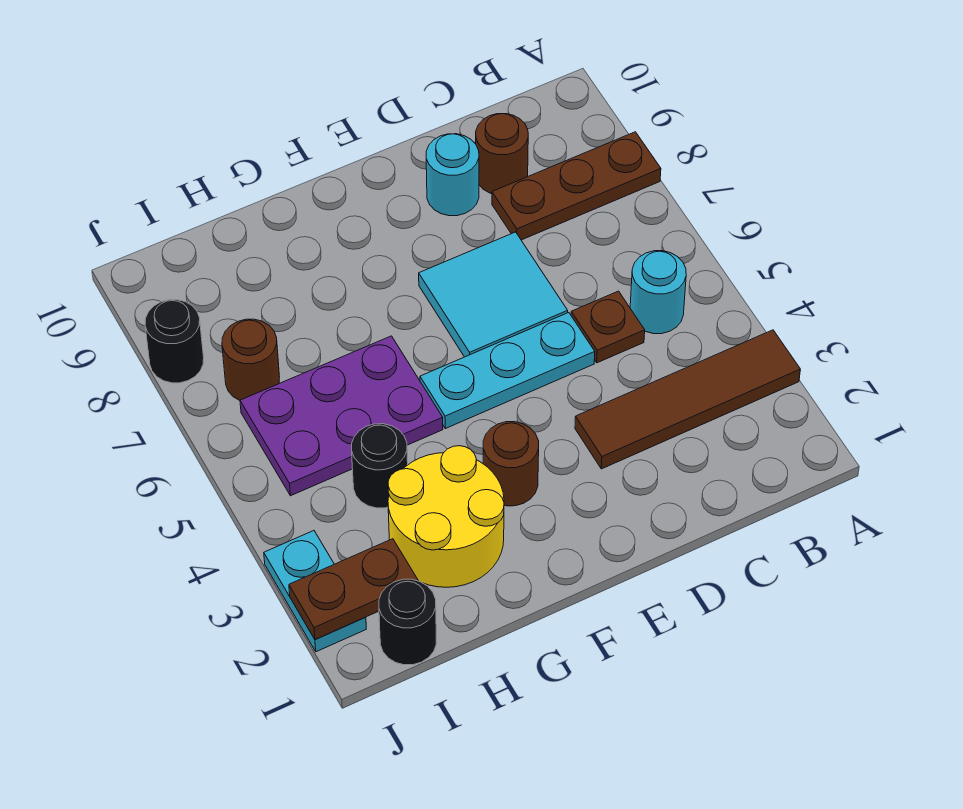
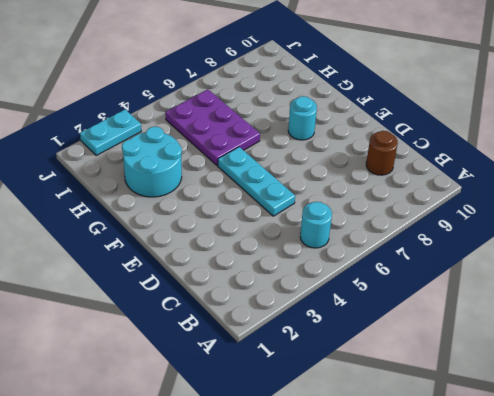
cyan 1x1 round brick [288,96,317,140] -> cyan 1x1 round brick moved to [426,134,479,216]
cyan 2x2 round brick [122,127,182,197] -> yellow 2x2 round brick [388,446,504,587]
none -> brown 1x4 tile [575,330,800,469]
none -> brown 1x3 plate [492,132,661,240]
none -> brown 1x1 plate [571,291,645,363]

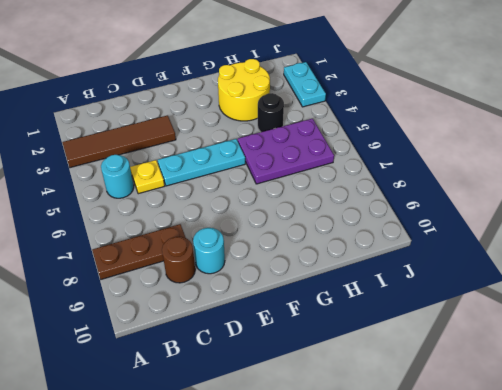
yellow 1x1 plate [130,160,164,194] -> brown 1x1 plate [571,291,645,363]
none -> cyan 2x2 tile [419,232,568,357]
none -> brown 1x1 round brick [483,422,539,506]
none -> black 1x1 round brick [379,579,436,665]

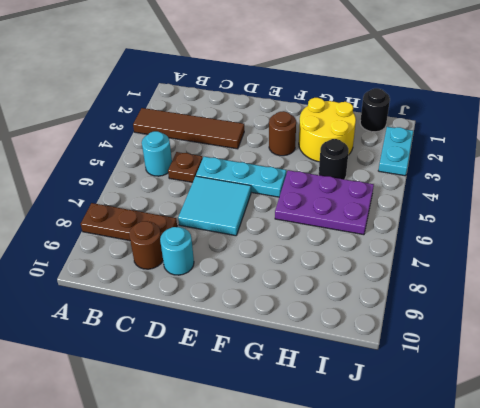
none -> brown 1x1 round brick [222,319,279,400]
none -> black 1x1 round brick [145,300,204,383]
none -> brown 1x2 plate [289,539,418,640]

